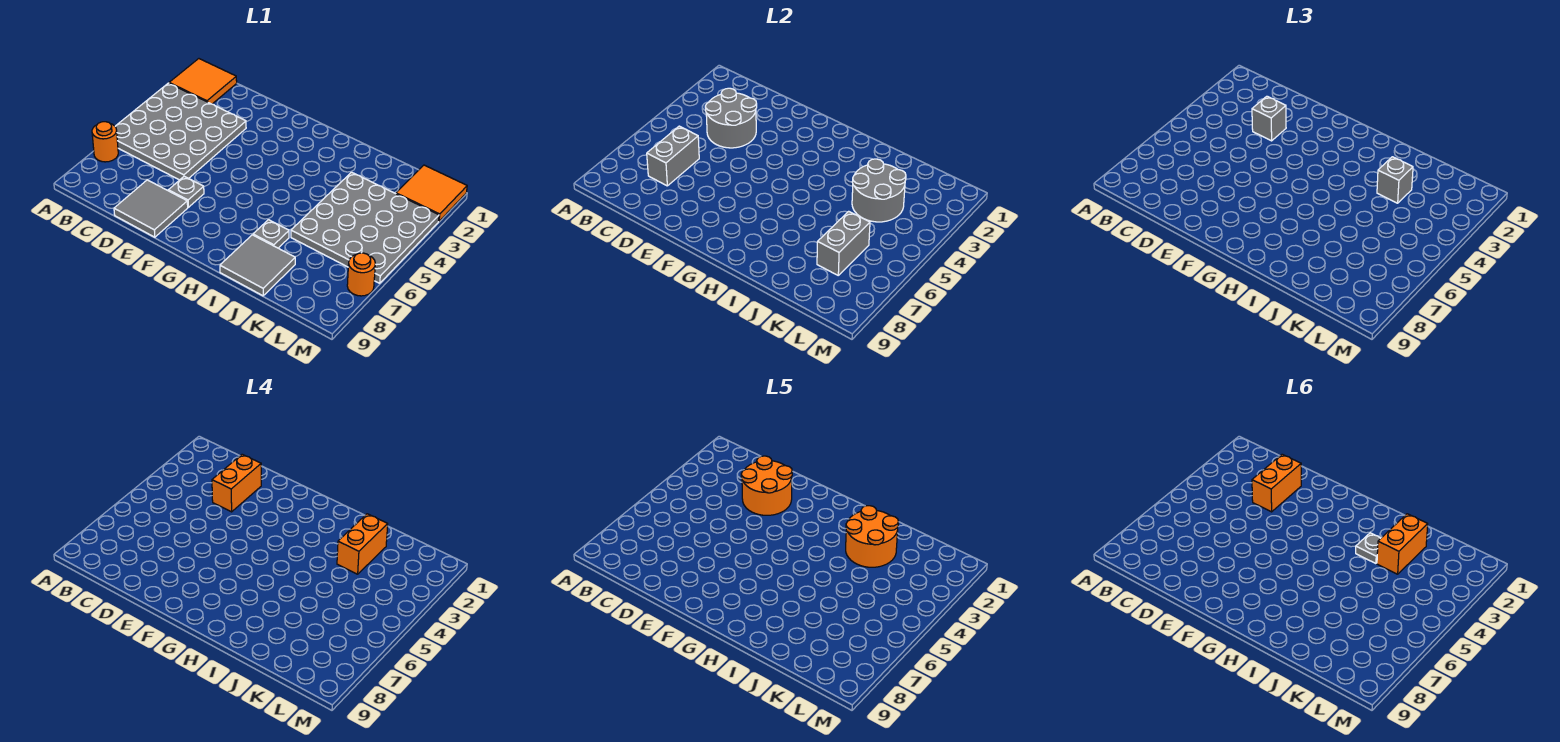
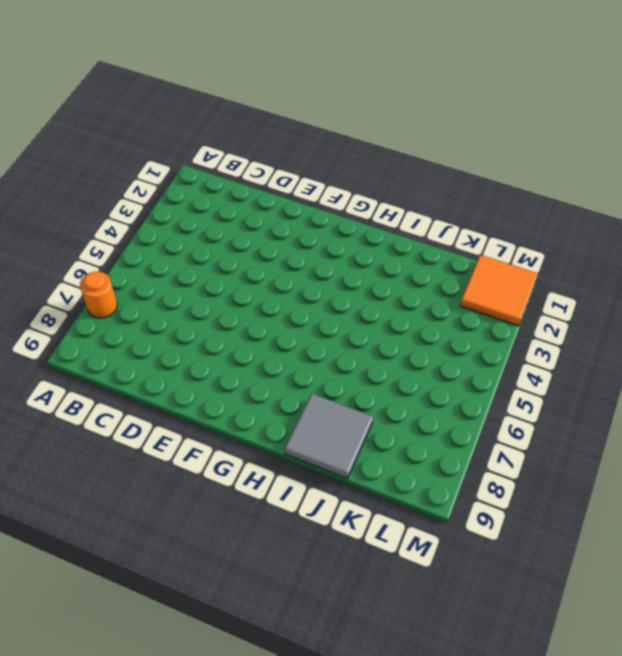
none -> orange 2x2 tile [169,59,237,104]
none -> grey 4x4 plate [115,83,246,180]
none -> grey 2x2 tile [114,180,188,237]

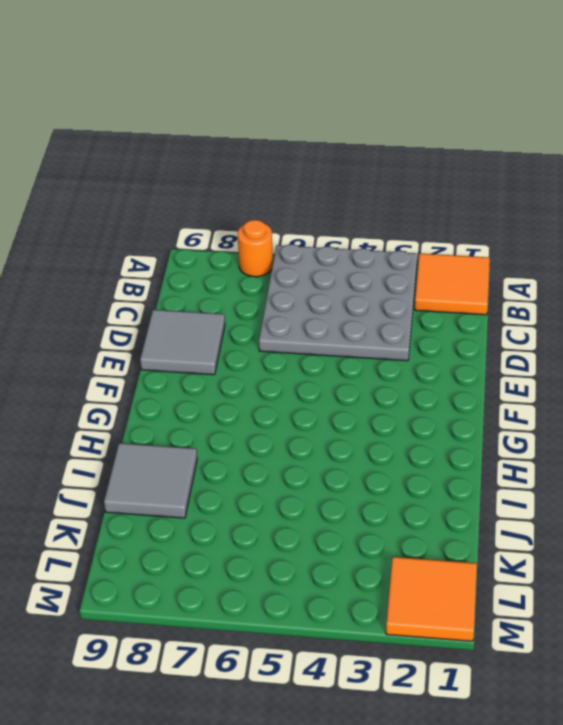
none -> grey 1x1 plate [168,176,204,207]
none -> grey 1x1 plate [253,220,289,248]
none -> grey 4x4 plate [291,172,439,283]

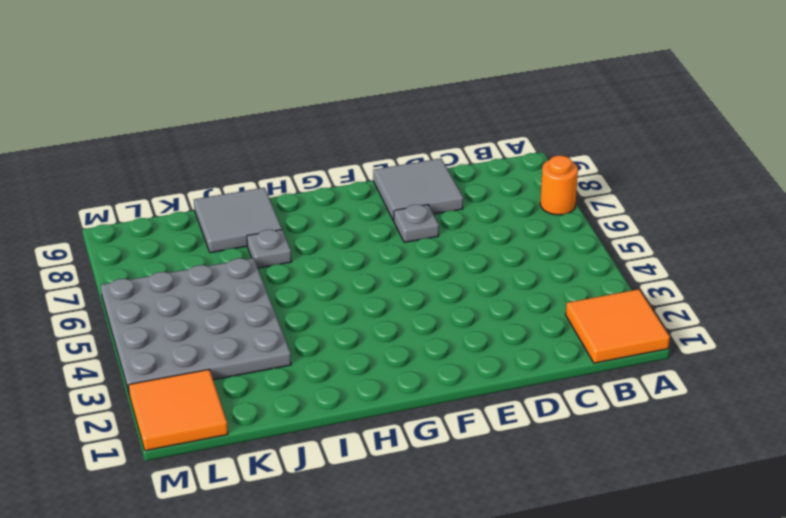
none -> grey 4x4 plate [115,83,246,180]
none -> orange 1x1 round brick [347,253,375,296]
none -> grey 2x2 round brick [705,88,757,148]

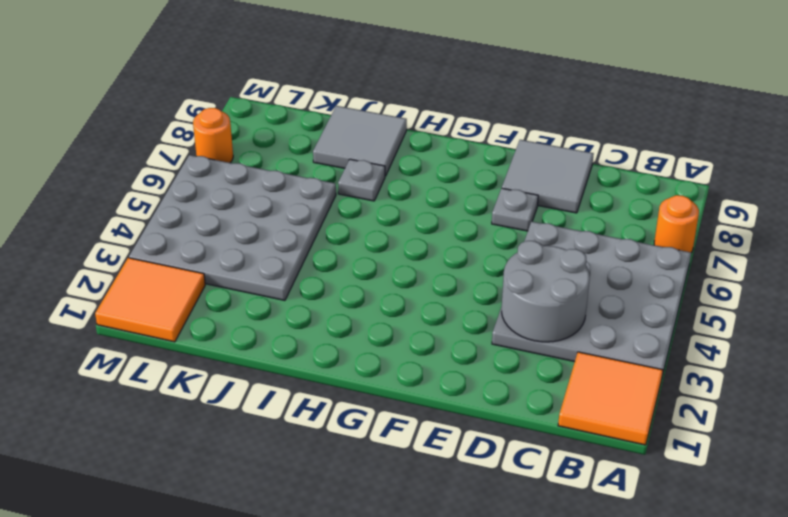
none -> grey 1x2 brick [647,126,699,186]
none -> grey 2x2 round brick [852,159,906,222]
none -> grey 1x2 brick [817,211,870,275]

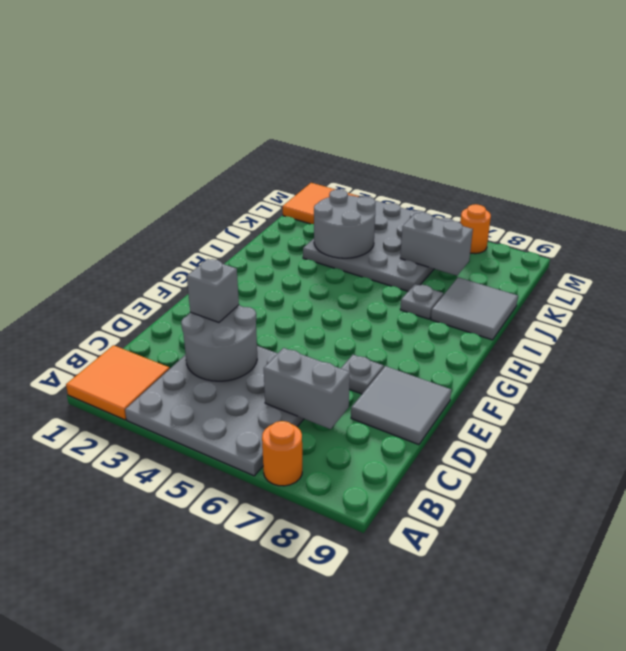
none -> grey 1x1 brick [1377,157,1413,203]
none -> orange 1x2 brick [212,454,261,512]
none -> orange 1x2 brick [337,514,388,574]

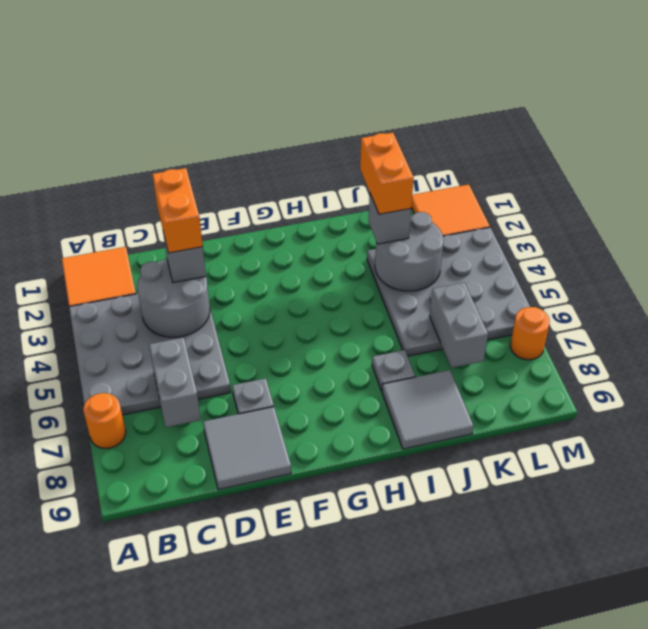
none -> orange 2x2 round brick [741,456,792,515]
none -> orange 2x2 round brick [846,506,899,567]
none -> orange 1x2 brick [1252,454,1301,512]

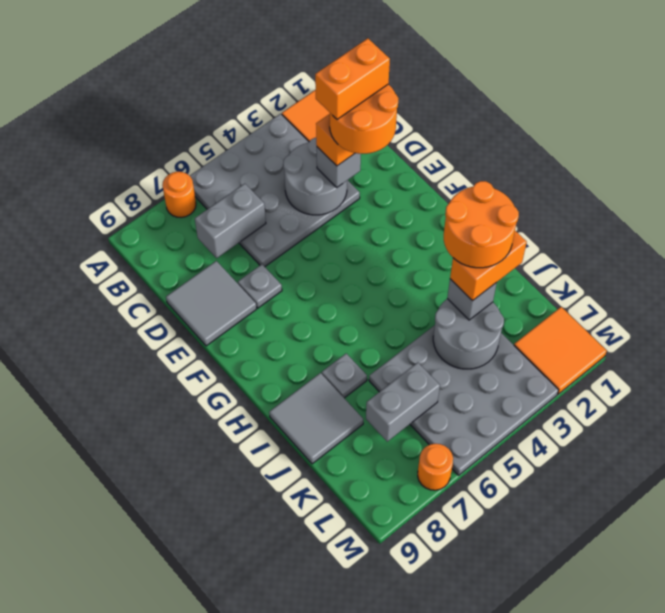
none -> grey 1x1 plate [1356,533,1381,563]
none -> orange 1x2 brick [1377,514,1428,574]

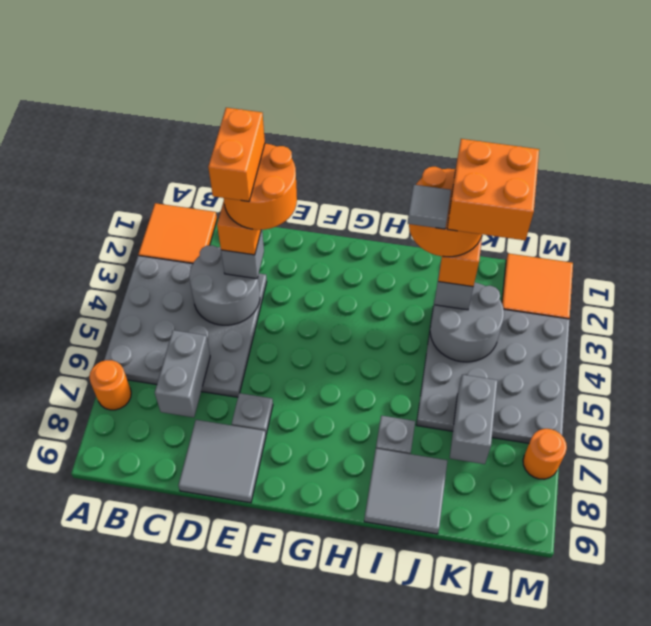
grey 1x1 tile [408,185,451,229] -> grey 1x1 plate [1356,533,1381,563]
orange 2x2 brick [447,139,539,240] -> orange 1x2 brick [1377,514,1428,574]

